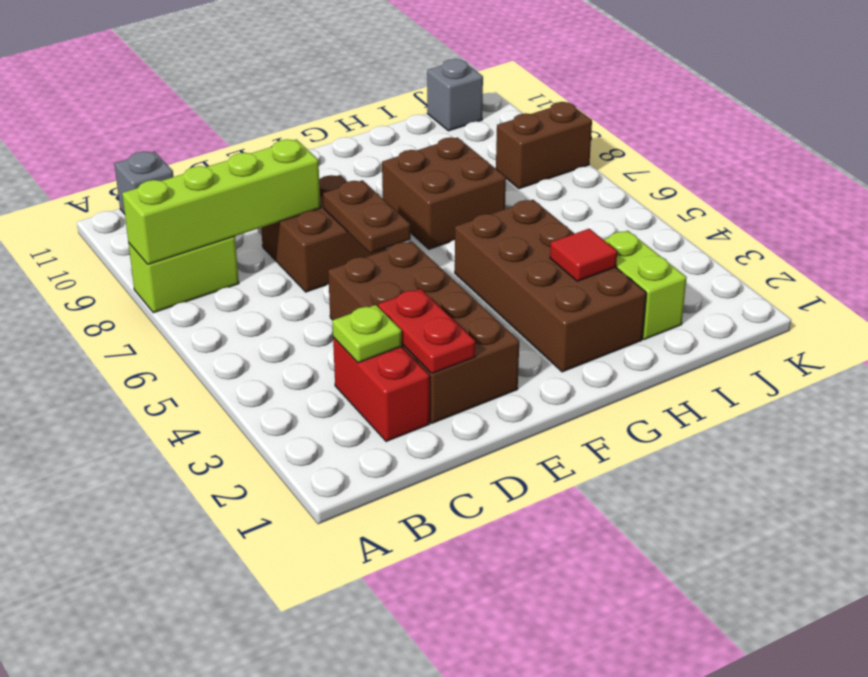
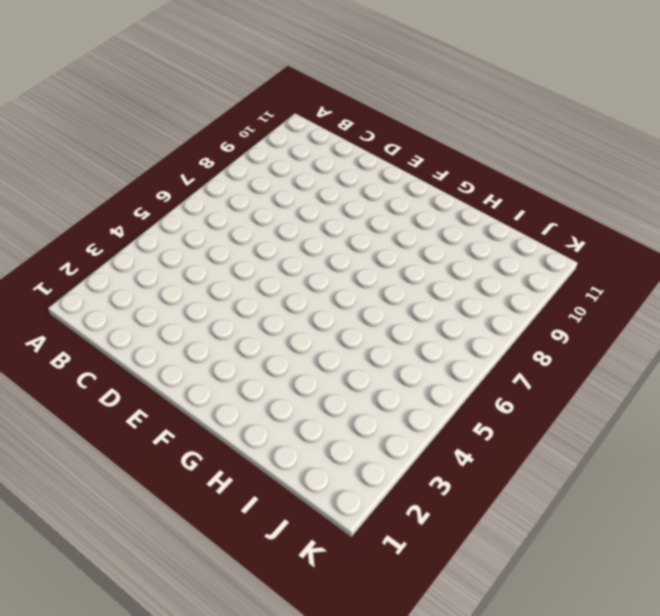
none -> lime 1x2 brick [128,236,239,313]
none -> grey 1x1 brick [115,151,173,214]
none -> red 1x2 brick [333,337,430,442]

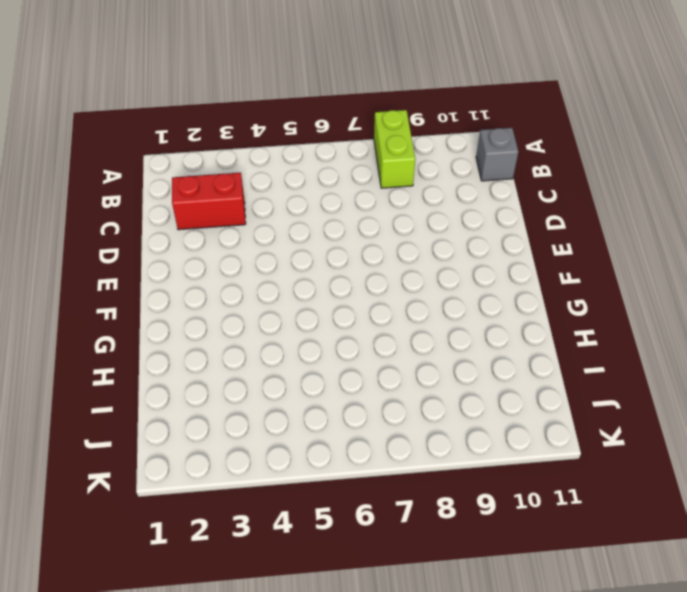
none -> brown 2x4 brick [328,241,519,423]
none -> brown 2x2 brick [261,175,386,292]
none -> brown 2x4 brick [455,200,646,372]

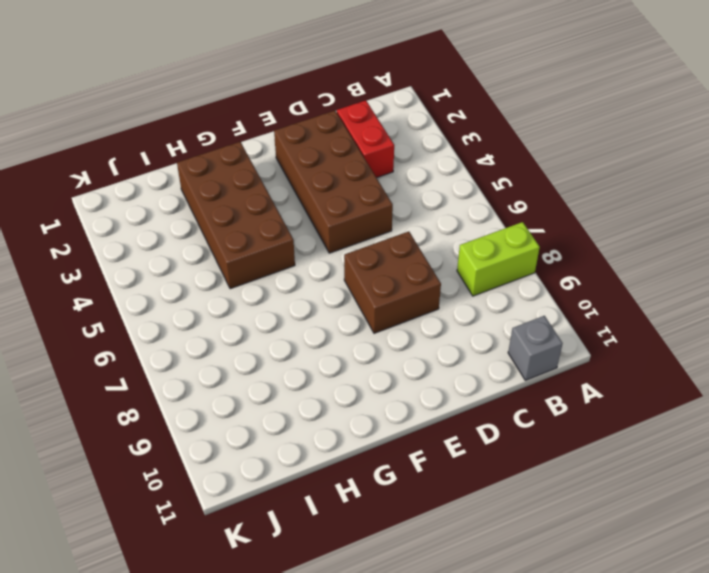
none -> brown 2x2 brick [382,137,506,249]
none -> lime 1x2 brick [603,231,687,340]
none -> brown 1x2 brick [496,102,592,189]

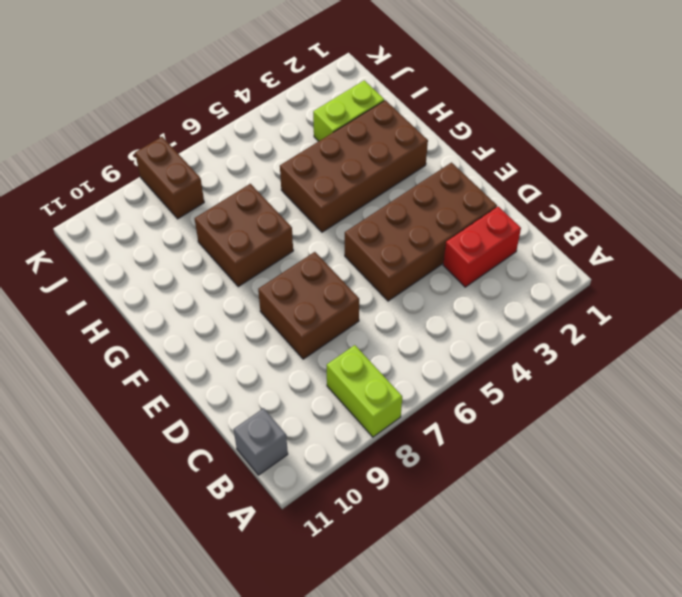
none -> grey 1x1 brick [427,59,483,131]
none -> lime 1x4 brick [122,139,321,264]
none -> lime 1x1 plate [332,305,402,363]

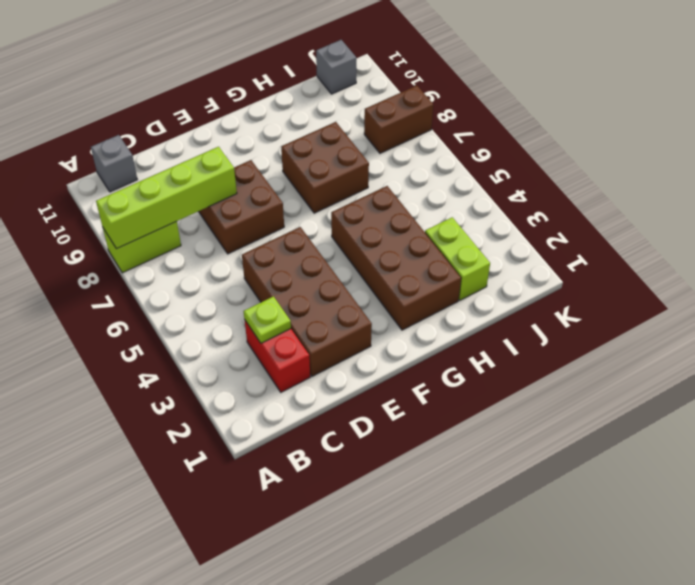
none -> red 1x2 plate [378,289,475,374]
none -> brown 1x2 plate [323,180,411,253]
none -> red 1x1 tile [550,229,617,281]

